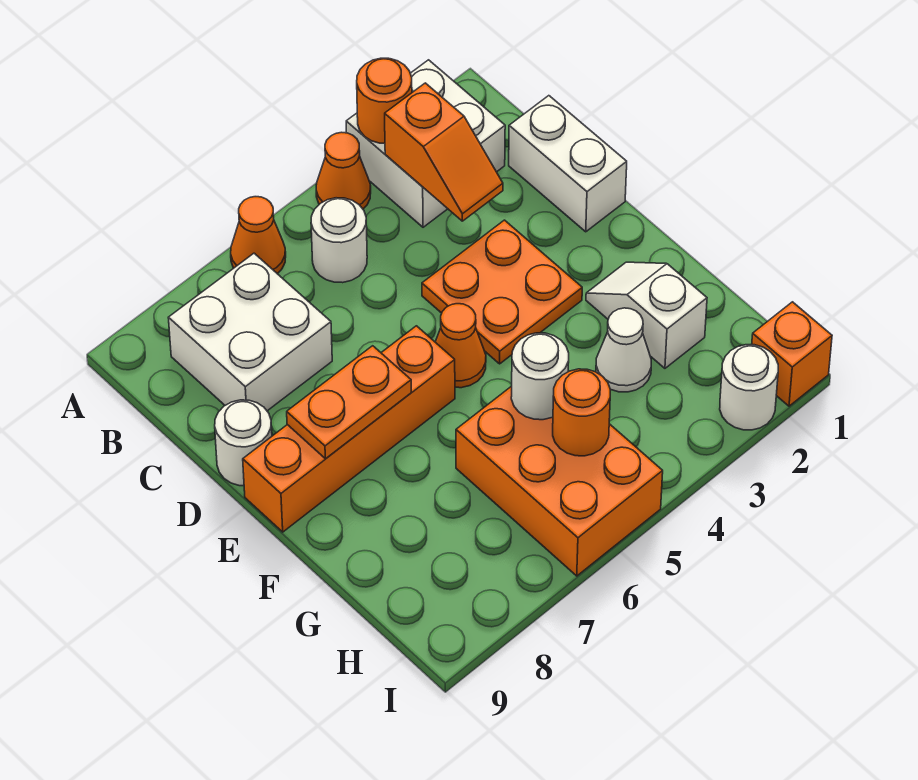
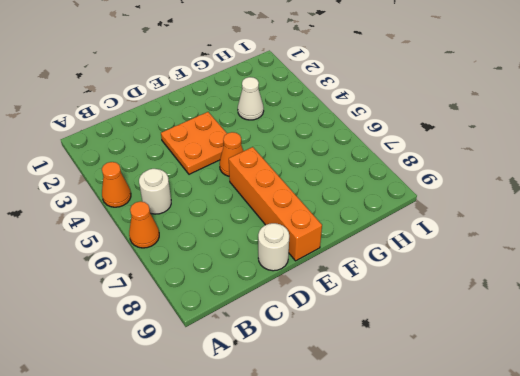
none -> white 2x2 brick [346,60,505,227]
none -> white 2x2 brick [168,253,332,411]
none -> white 1x2 brick [509,96,627,232]

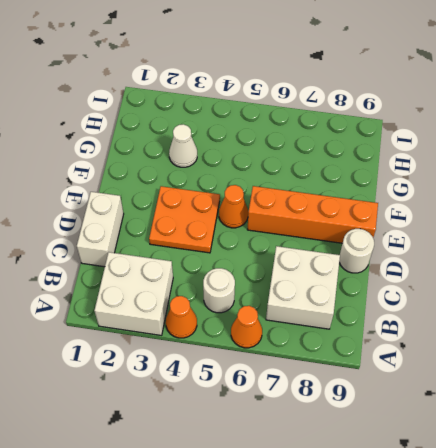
none -> white 1x2 slope [586,262,707,368]
none -> orange 2x3 brick [456,386,663,576]
none -> orange 1x1 brick [752,302,832,406]

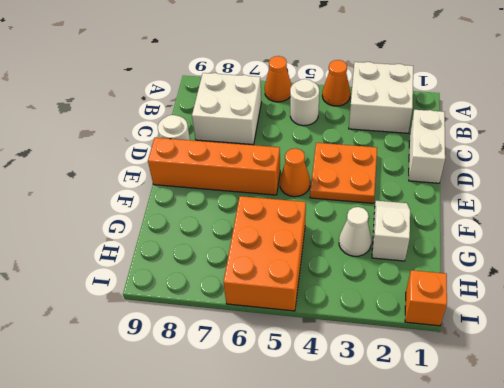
none -> white 1x1 round brick [720,345,778,430]
none -> orange 1x1 round brick [357,58,412,143]
none -> orange 1x2 slope [385,83,503,221]

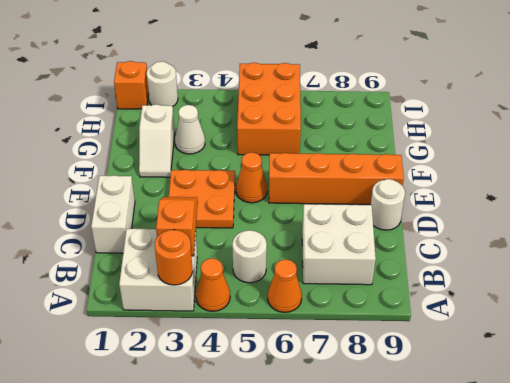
none -> orange 1x2 plate [287,346,411,459]
none -> white 1x1 round brick [511,333,569,420]
none -> orange 1x1 round brick [553,369,610,456]

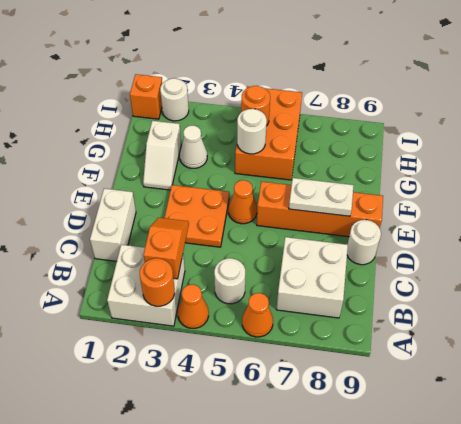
white 1x2 plate [289,178,354,216] -> orange 1x2 plate [287,346,411,459]

